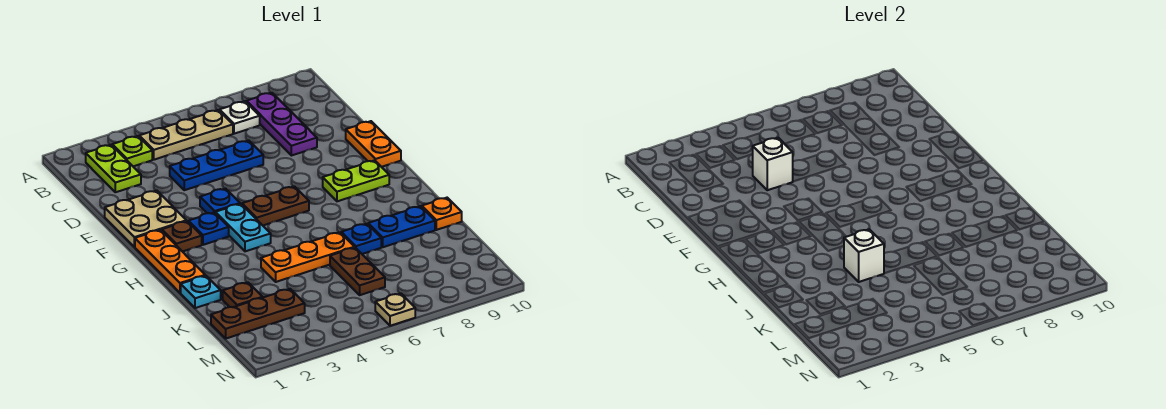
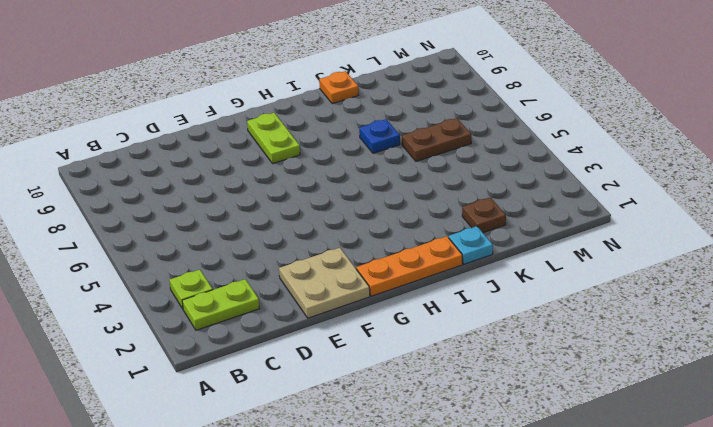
none -> tan 1x3 plate [139,110,233,160]
none -> white 1x1 plate [220,101,260,134]
none -> purple 1x3 plate [246,93,317,156]

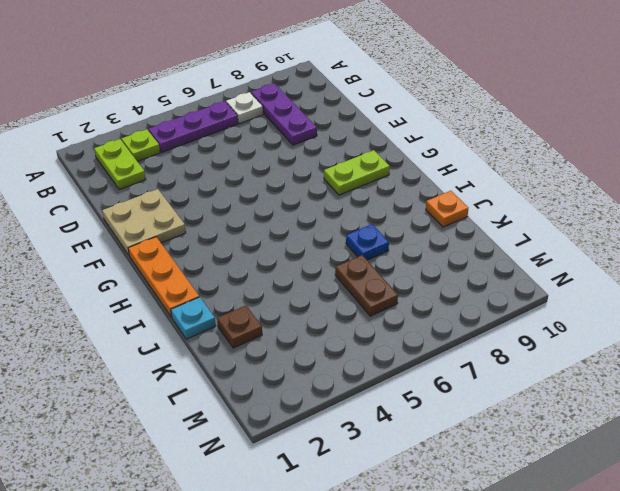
purple 1x3 plate [148,101,238,152] -> tan 1x3 plate [139,110,233,160]
none -> blue 1x3 plate [170,141,263,190]
none -> orange 1x2 plate [346,121,401,167]
none -> blue 1x1 plate [200,189,240,213]

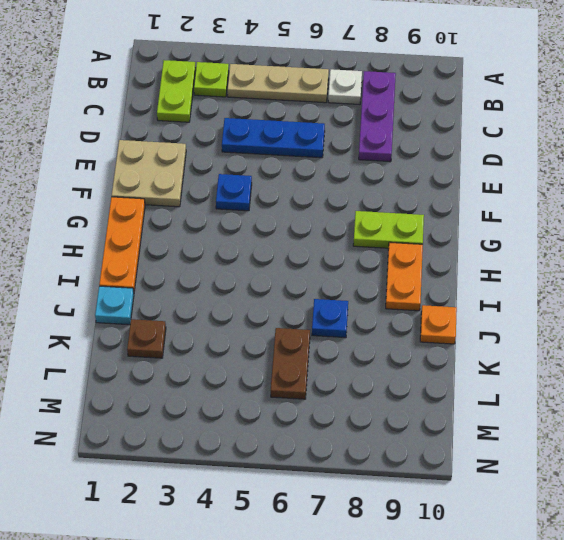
orange 1x2 plate [386,242,423,311] -> orange 1x2 plate moved to [346,121,401,167]
none -> brown 1x1 plate [162,221,202,252]
none -> blue 1x1 plate [189,213,229,245]
none -> cyan 1x2 plate [215,204,271,251]

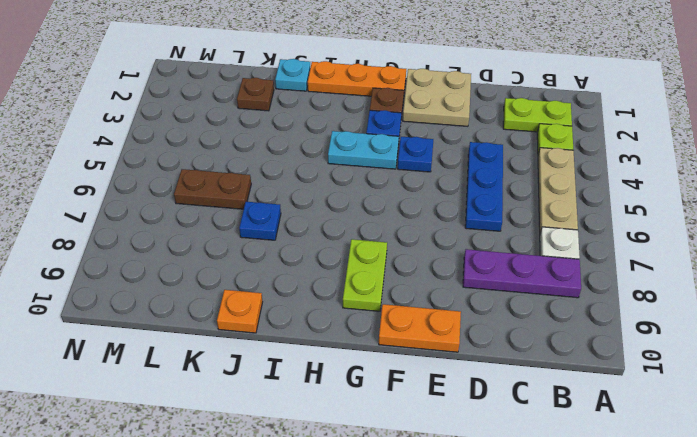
none -> brown 1x2 plate [242,186,309,225]
none -> orange 1x3 plate [261,232,355,282]
none -> blue 1x2 plate [368,206,435,247]

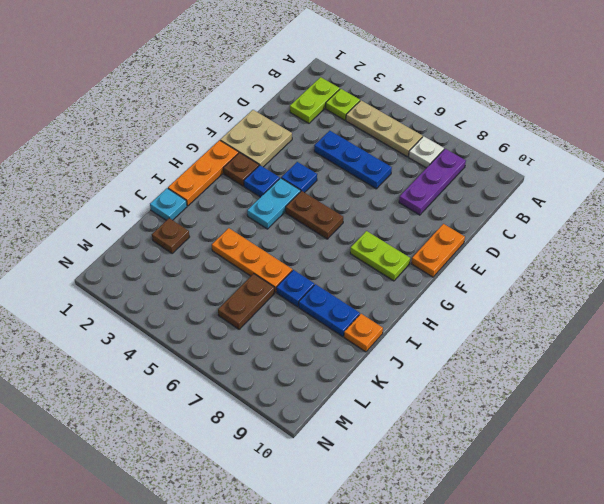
none -> brown 1x3 plate [211,289,305,338]
none -> tan 1x1 plate [375,293,415,326]
none -> white 1x1 brick [753,138,793,190]

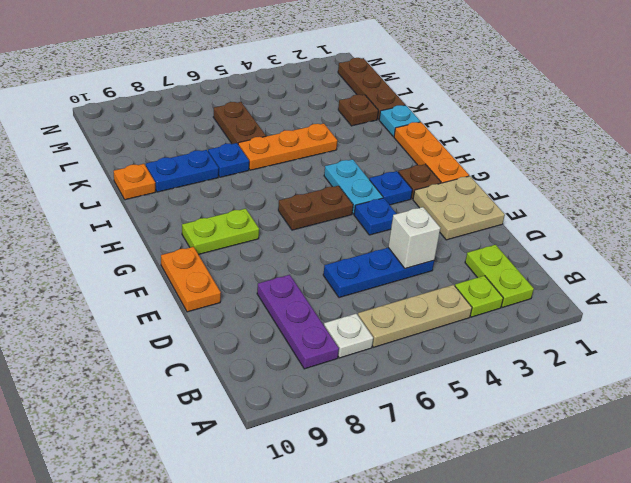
brown 1x3 plate [338,58,405,119] -> brown 1x3 plate turned to [211,289,305,338]
none -> tan 1x1 plate [375,293,415,326]
none -> white 1x1 brick [844,229,884,282]

